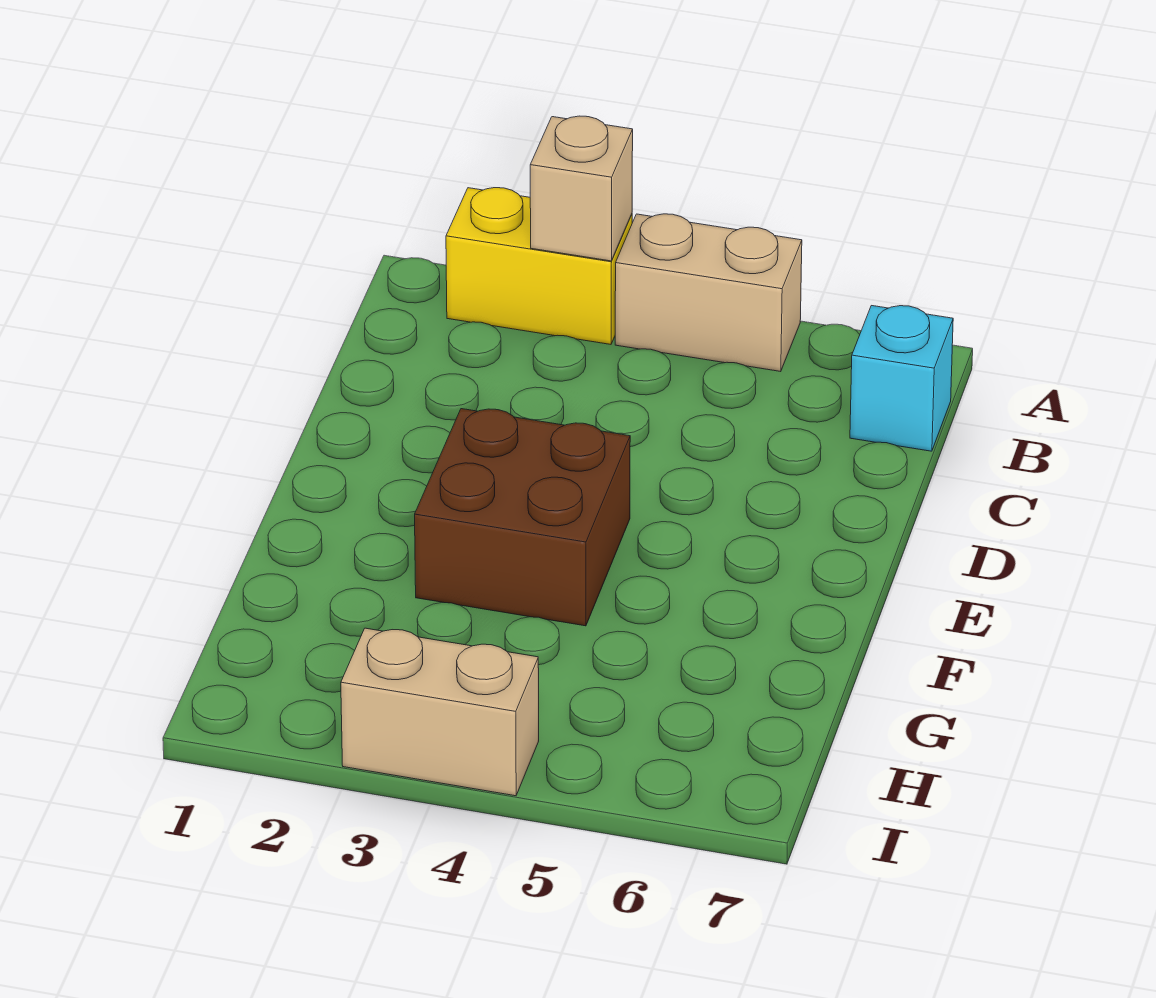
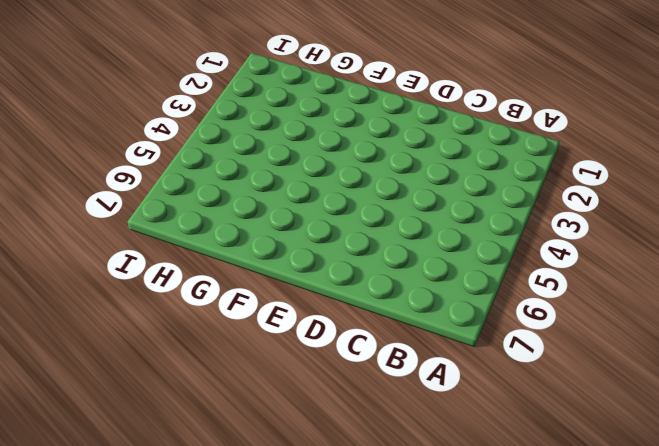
none -> yellow 1x2 brick [446,188,632,344]
none -> tan 1x2 brick [615,214,802,372]

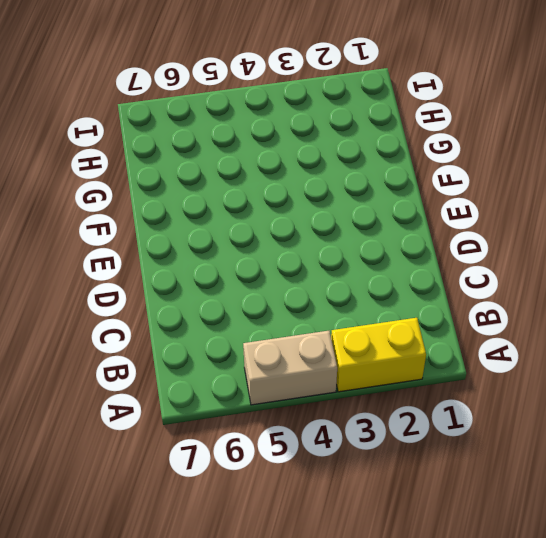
none -> cyan 1x1 brick [850,306,953,451]
none -> brown 2x2 brick [415,409,630,626]

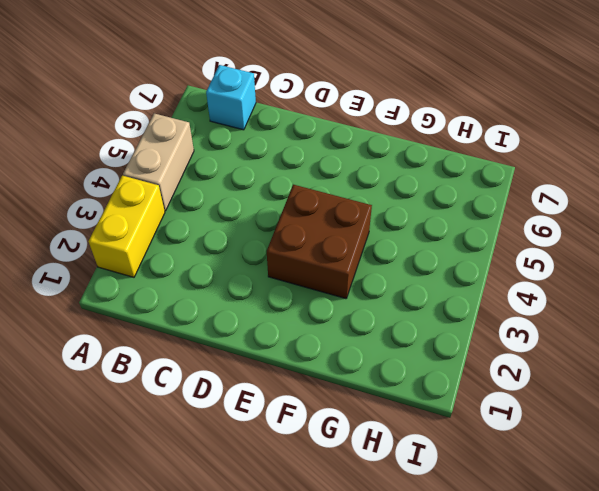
none -> tan 1x2 brick [341,628,539,796]
none -> tan 1x1 brick [530,116,633,261]

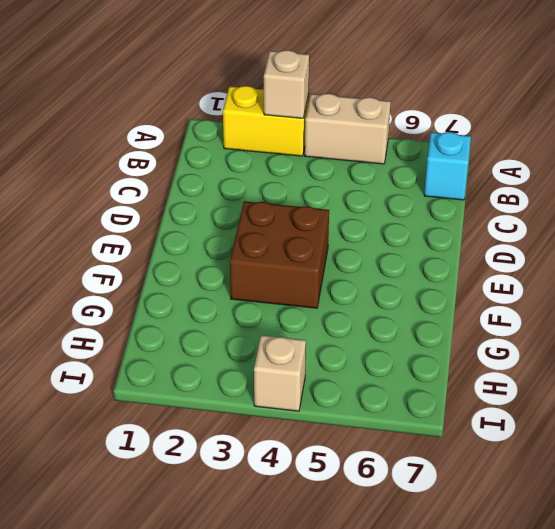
tan 1x1 brick [254,335,306,411] -> tan 1x2 brick [341,628,539,796]

